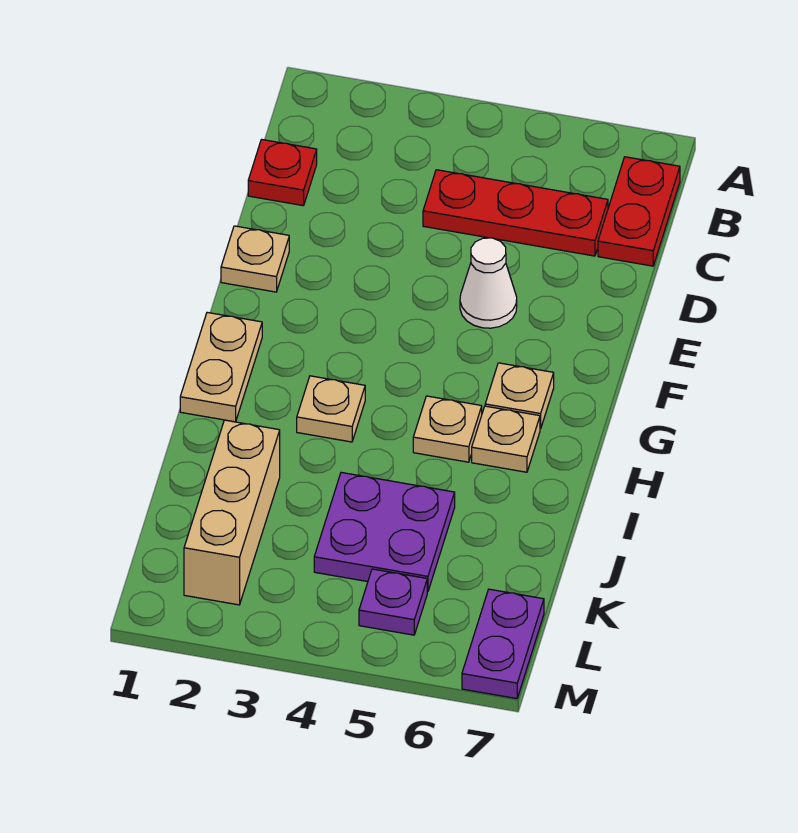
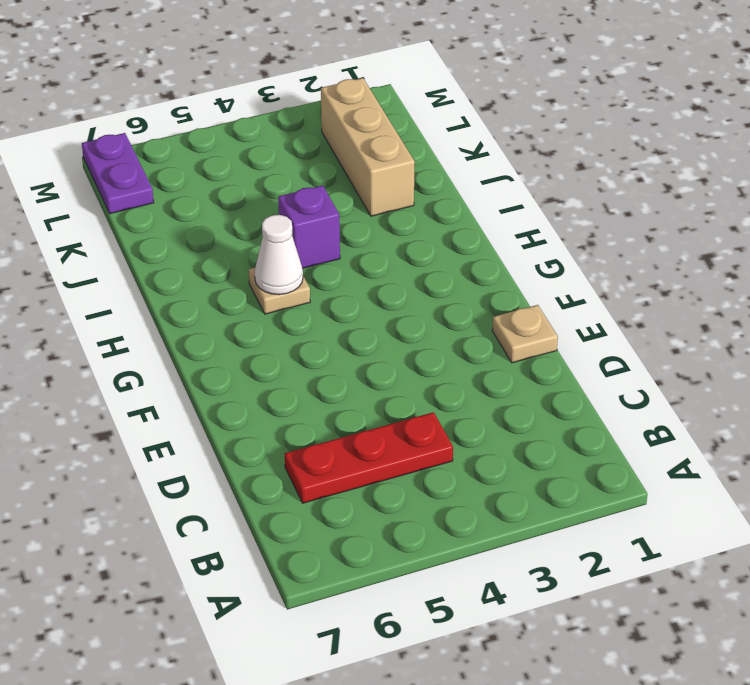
white 1x1 cone [255,215,303,295] -> white 1x1 cone moved to [460,238,517,328]
purple 1x1 brick [278,185,340,268] -> none
none -> red 1x2 plate [598,157,680,266]
none -> red 1x1 plate [248,139,317,206]
none -> tan 1x2 plate [180,312,262,422]

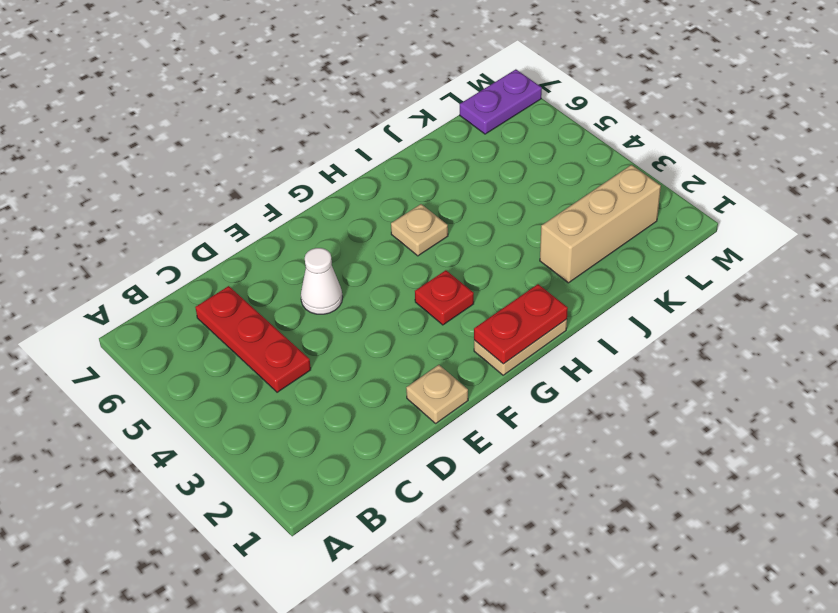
red 1x2 plate [474,284,568,364] -> red 1x2 plate moved to [598,157,680,266]
red 1x1 plate [415,270,474,325] -> red 1x1 plate moved to [248,139,317,206]
none -> tan 1x1 plate [485,363,554,429]
none -> tan 1x1 plate [297,376,365,442]
none -> tan 1x1 plate [472,406,540,472]

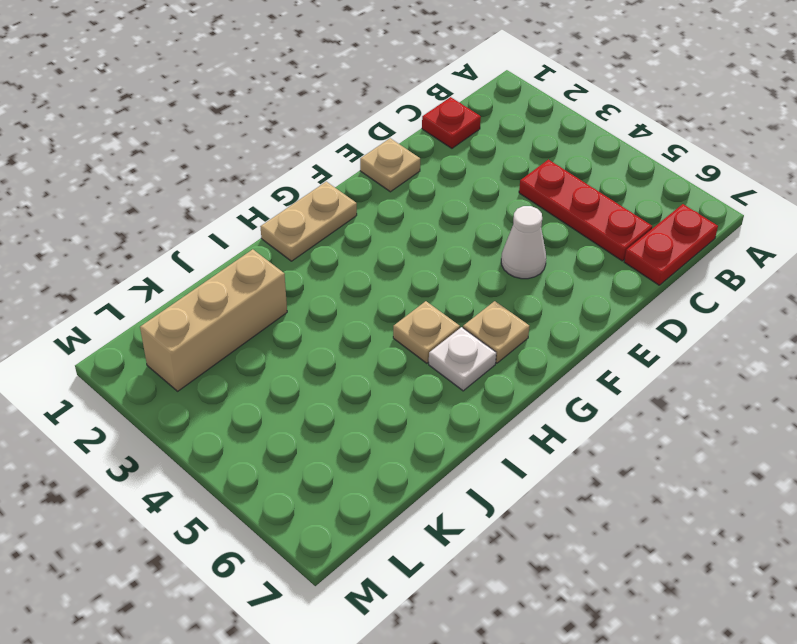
white 1x1 plate [429,327,496,391] -> tan 1x1 plate [472,406,540,472]
none -> tan 1x1 plate [297,376,365,442]
none -> purple 2x2 plate [314,472,455,592]
none -> purple 1x1 plate [359,569,427,635]

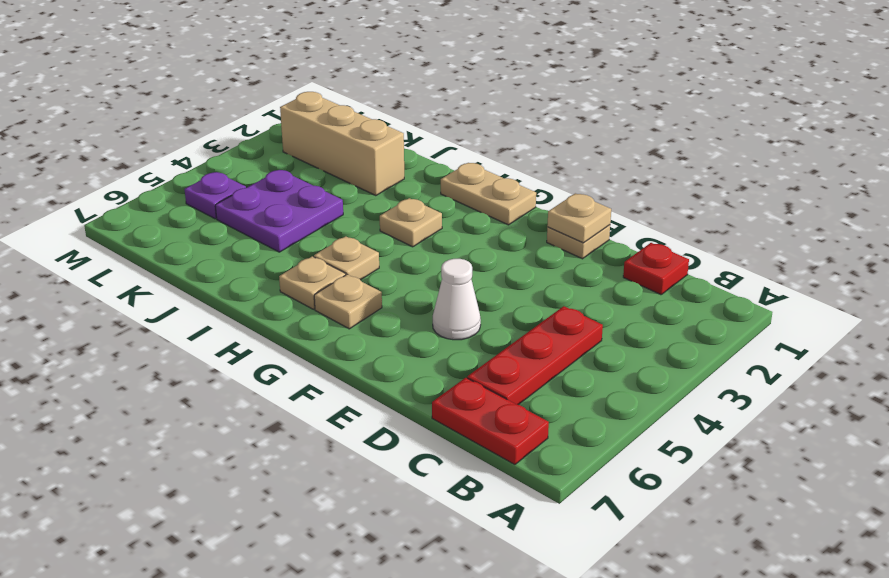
tan 1x1 plate [547,193,611,243] -> none
none -> purple 1x2 plate [462,589,544,699]

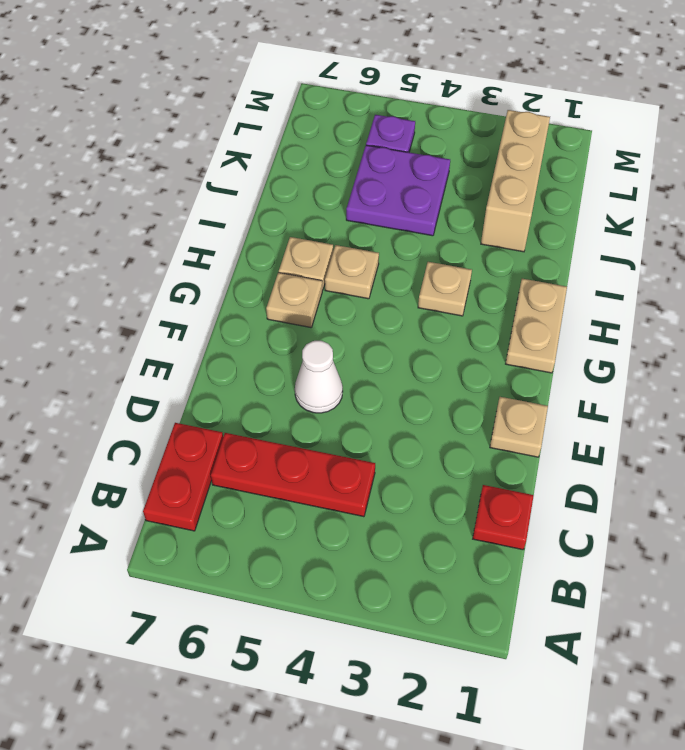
none -> purple 1x2 plate [462,589,544,699]

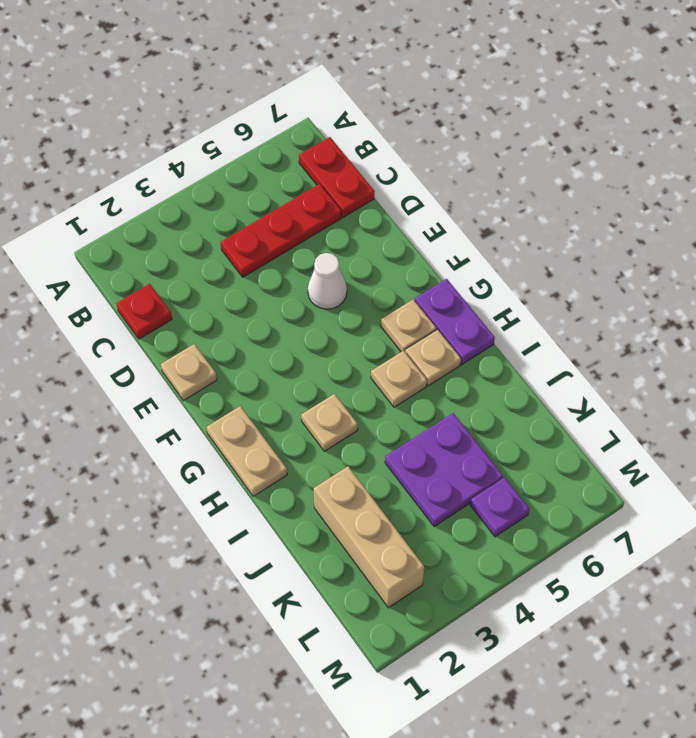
purple 1x2 plate [415,279,495,364] -> purple 1x2 plate moved to [462,589,544,699]

